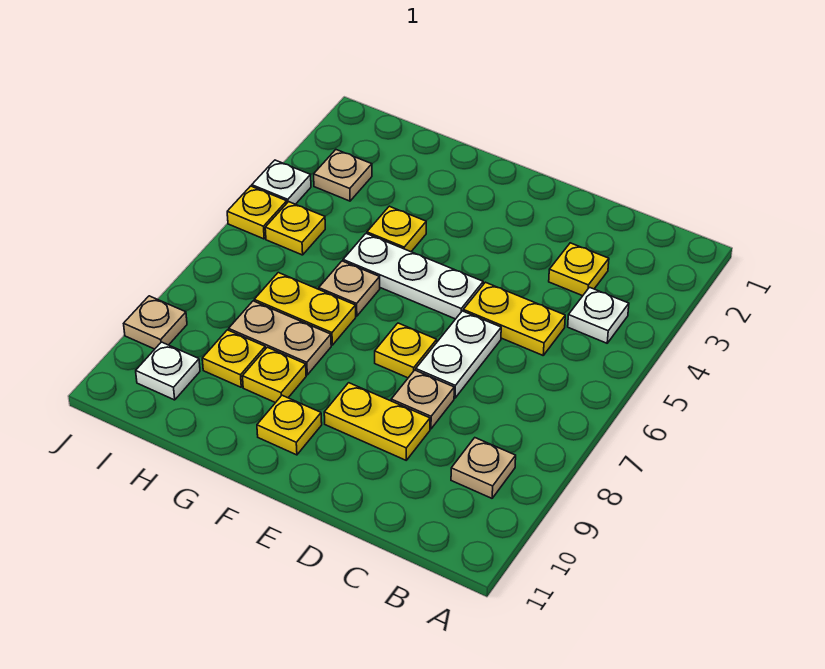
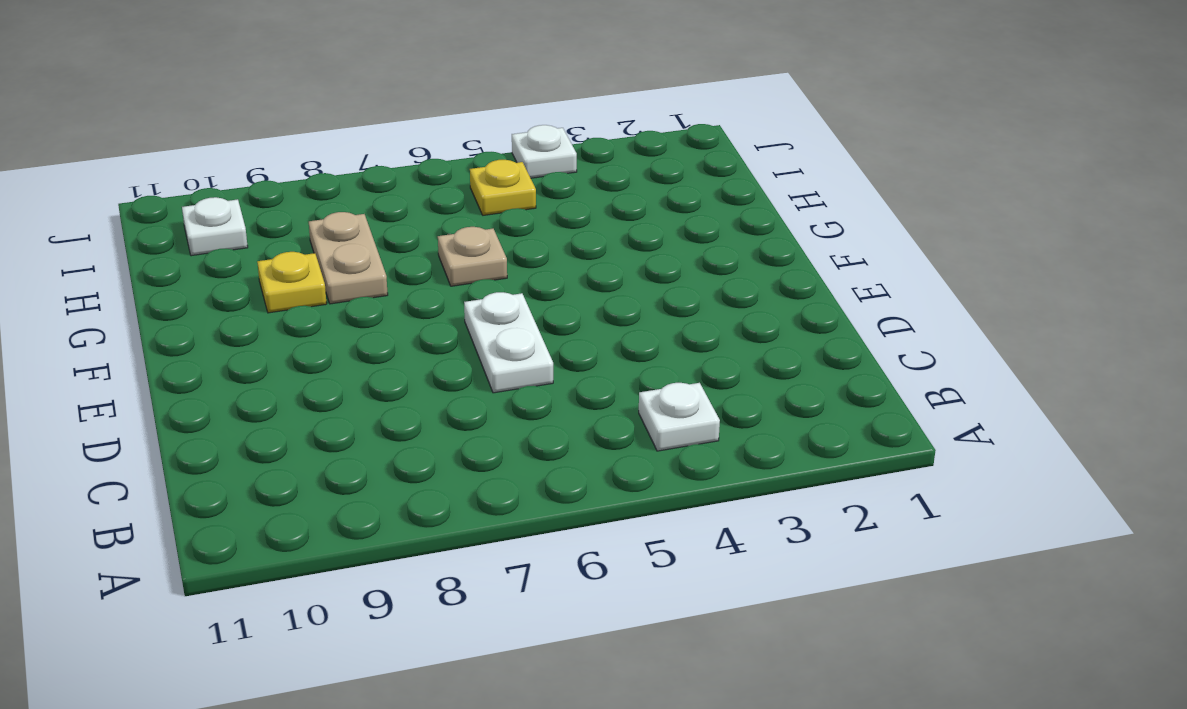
white 1x2 plate [464,292,553,393] -> white 1x2 plate turned to [416,311,501,398]
none -> tan 1x1 plate [451,438,516,498]
none -> yellow 1x1 plate [549,243,609,296]
none -> yellow 1x2 plate [463,282,565,355]

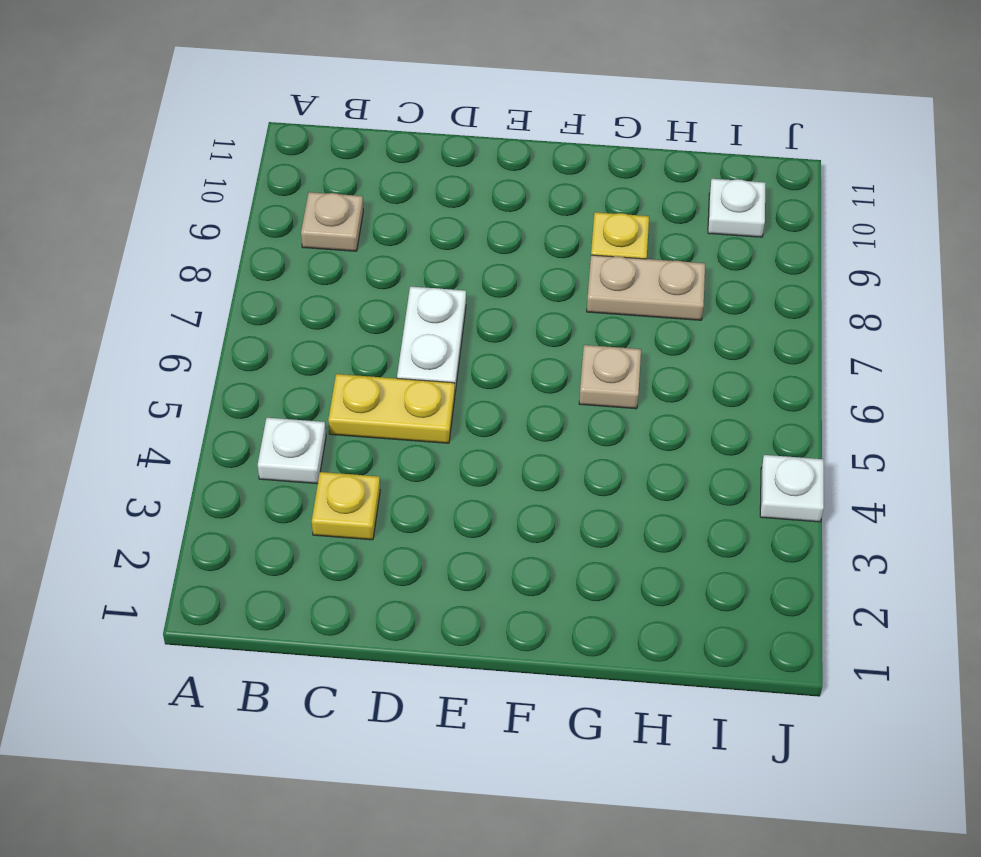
none -> tan 1x1 plate [391,370,454,429]
none -> yellow 1x2 plate [324,383,430,460]
none -> white 1x3 plate [343,234,483,319]

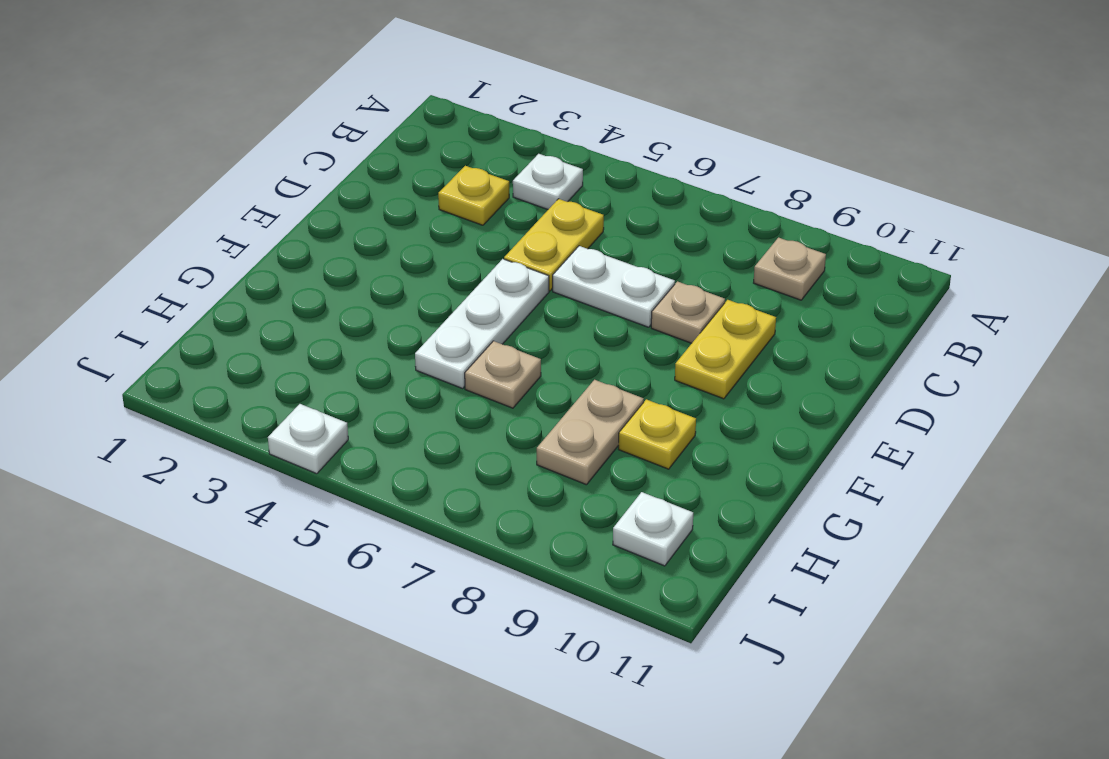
none -> yellow 1x1 plate [375,323,437,378]
none -> yellow 1x1 plate [257,395,322,455]
none -> yellow 1x1 plate [367,206,426,252]

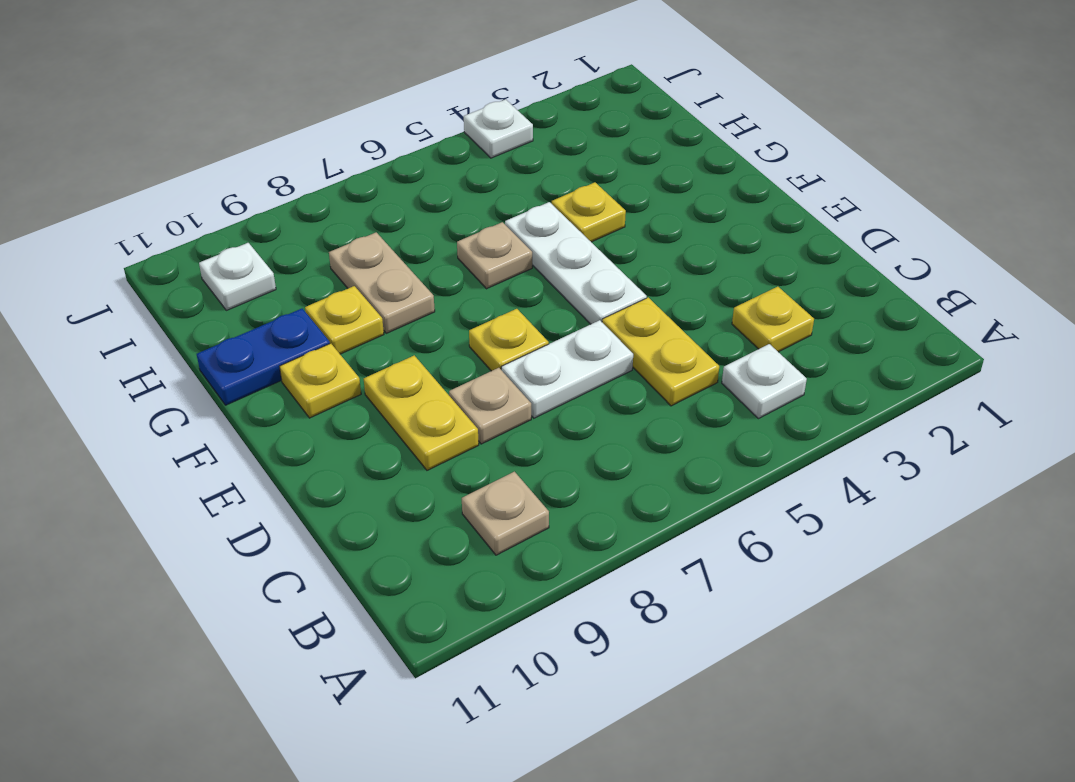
blue 1x2 plate [197,308,330,405] -> none
none -> yellow 1x2 plate [254,273,356,345]
none -> yellow 1x1 plate [202,330,265,387]
none -> tan 1x1 plate [314,150,372,201]

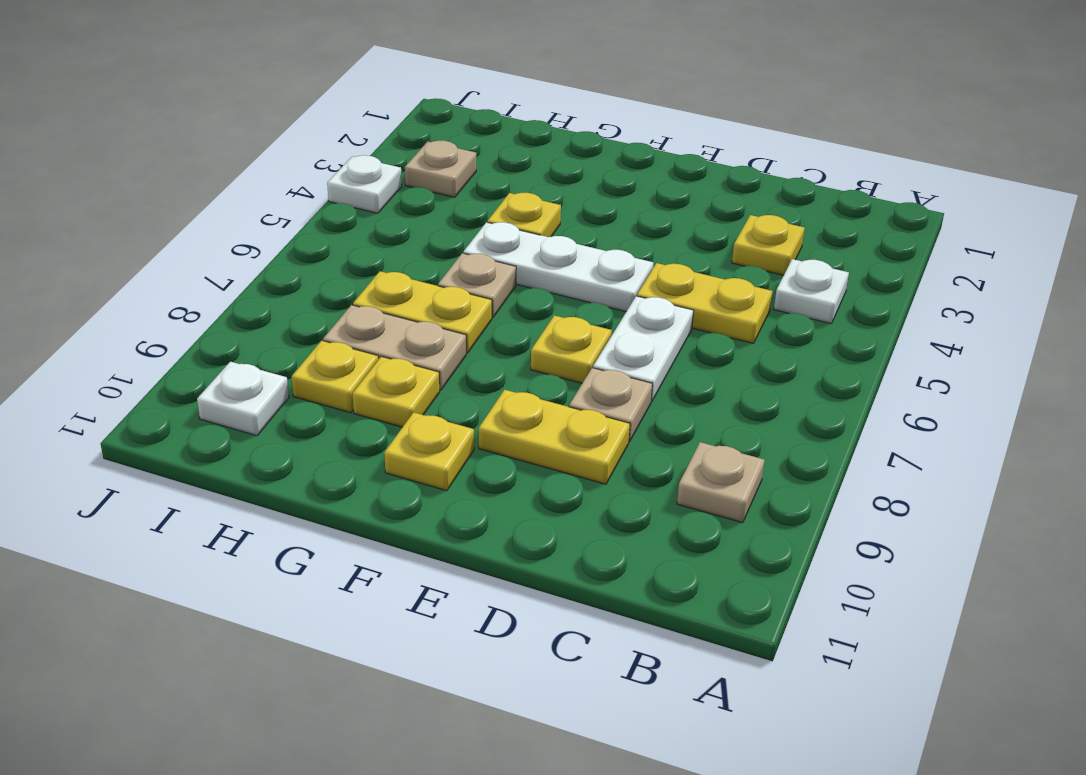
none -> yellow 1x1 plate [265,202,325,255]
none -> yellow 1x1 plate [227,186,287,239]
none -> tan 1x1 plate [124,296,187,349]

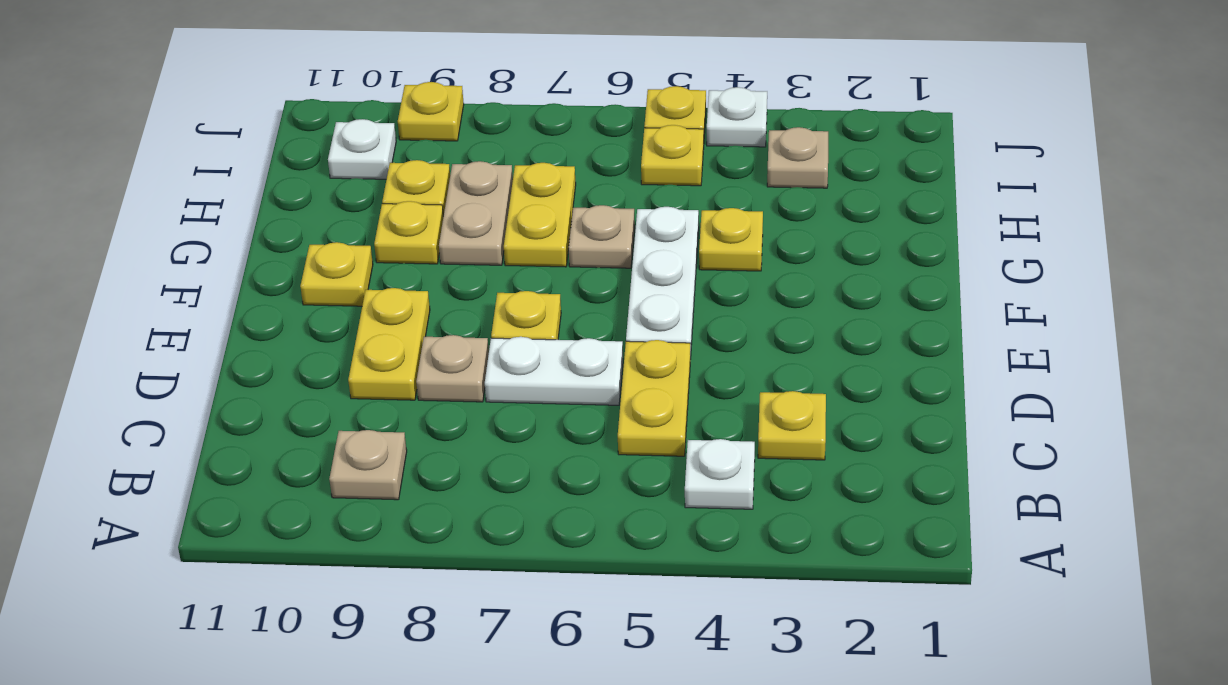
yellow 1x1 plate [398,82,464,141] -> tan 1x1 plate [124,296,187,349]

